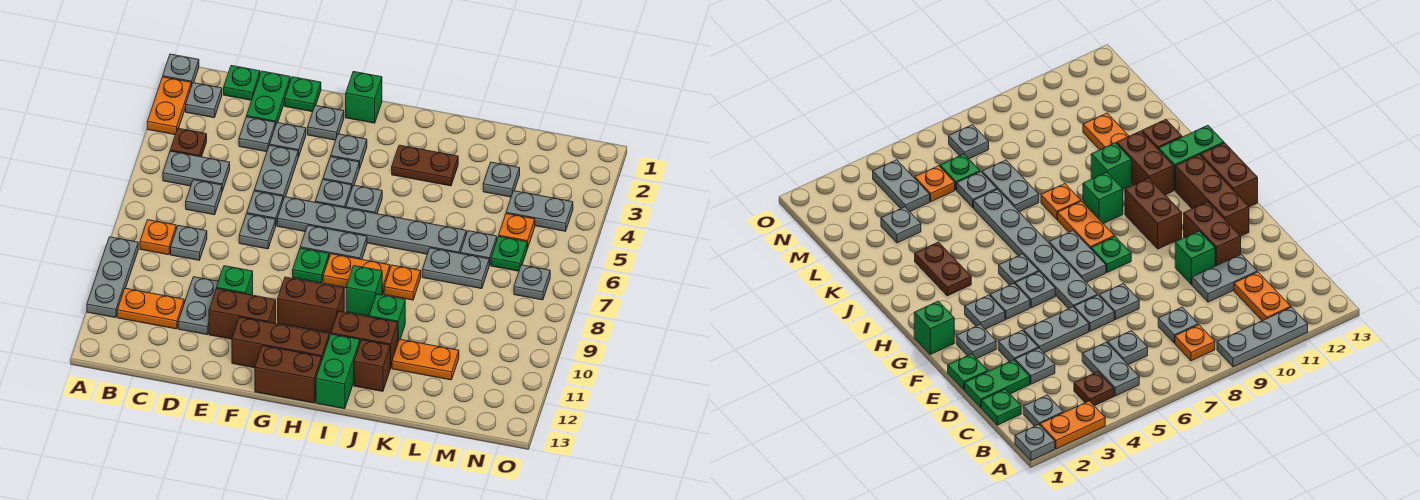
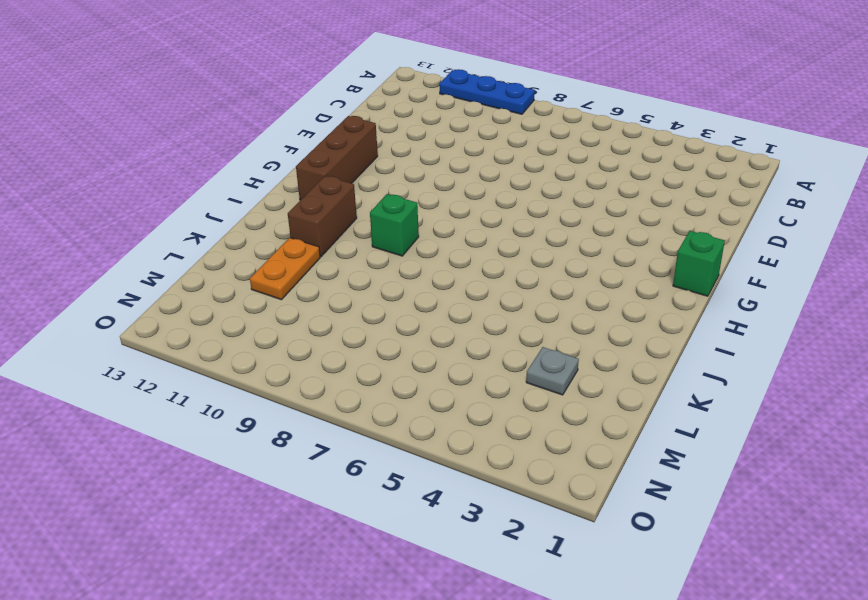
blue 1x3 plate [439,69,535,114] -> grey 1x3 plate [87,237,138,318]
none -> grey 1x1 plate [163,54,199,86]
none -> orange 1x2 plate [147,77,191,135]
none -> grey 1x1 plate [186,83,222,118]
none -> brown 1x1 plate [170,128,207,157]

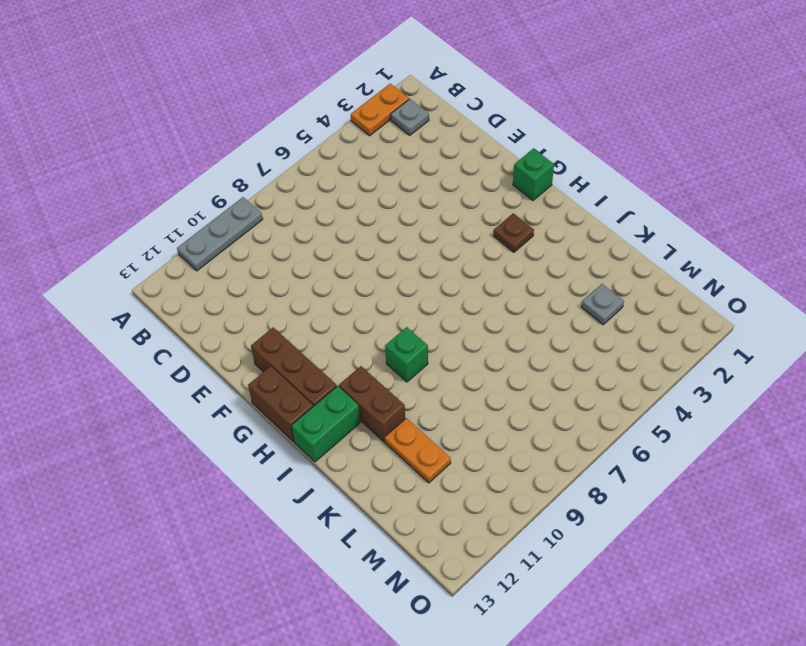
brown 1x1 plate [493,213,534,252] -> brown 1x1 plate moved to [170,128,207,157]
none -> grey 1x1 plate [163,54,199,86]
none -> grey 1x2 plate [163,151,230,191]
none -> orange 1x1 plate [140,220,176,255]
none -> orange 1x2 plate [117,288,184,329]

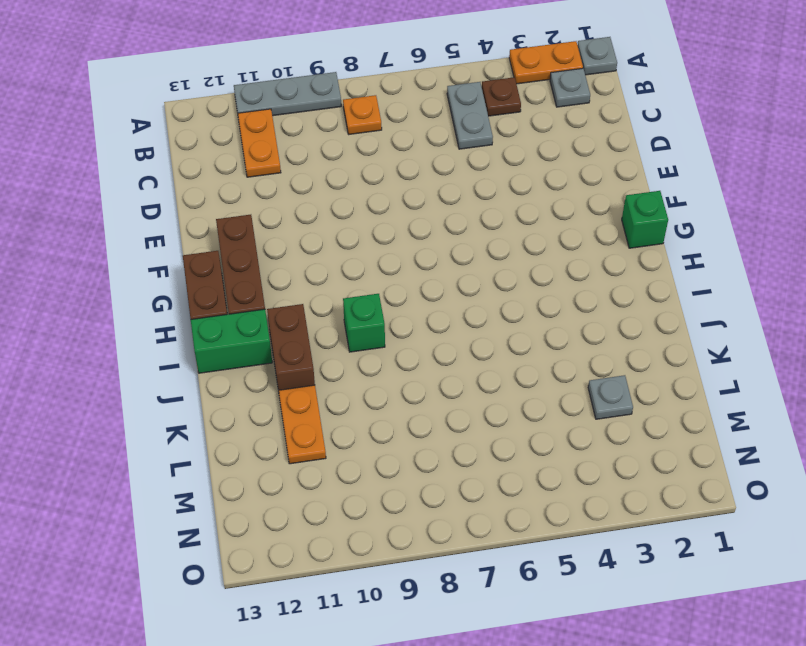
none -> green 1x1 plate [224,66,260,100]
none -> grey 1x1 plate [186,180,222,215]
none -> grey 1x1 plate [171,225,207,260]
none -> green 1x2 plate [247,71,290,126]

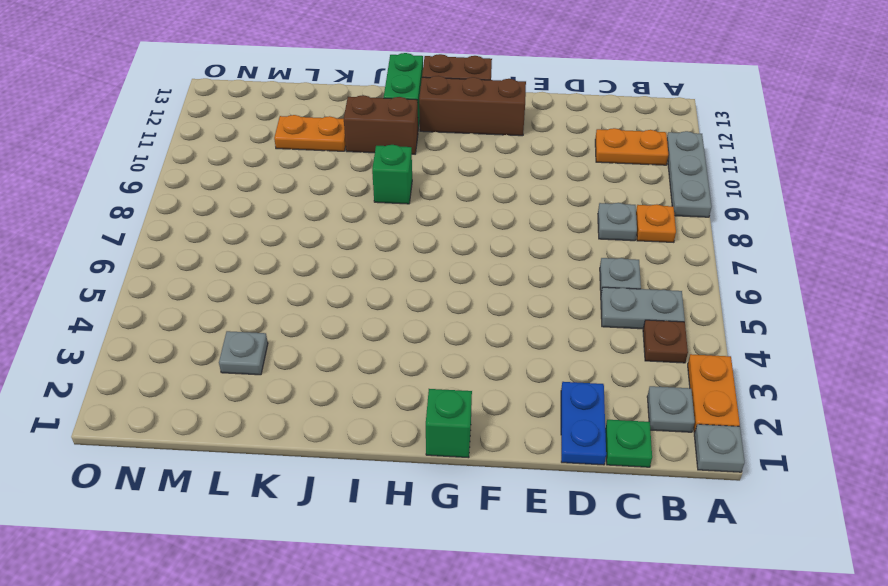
blue 1x2 plate [561,382,606,465] -> green 1x2 plate [247,71,290,126]
none -> grey 1x1 plate [239,117,275,152]
none -> grey 1x2 plate [178,277,218,335]
none -> green 1x1 plate [285,77,321,112]
none -> grey 1x1 plate [270,123,306,157]

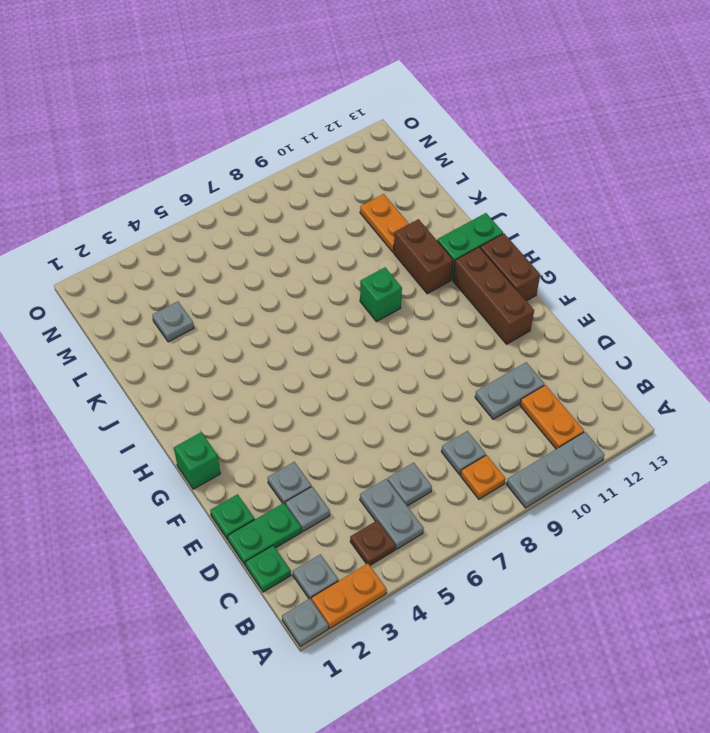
none -> grey 1x2 plate [254,145,298,200]
none -> grey 1x1 plate [247,191,283,224]
none -> grey 1x1 plate [239,214,276,249]
none -> green 1x1 brick [217,266,253,295]

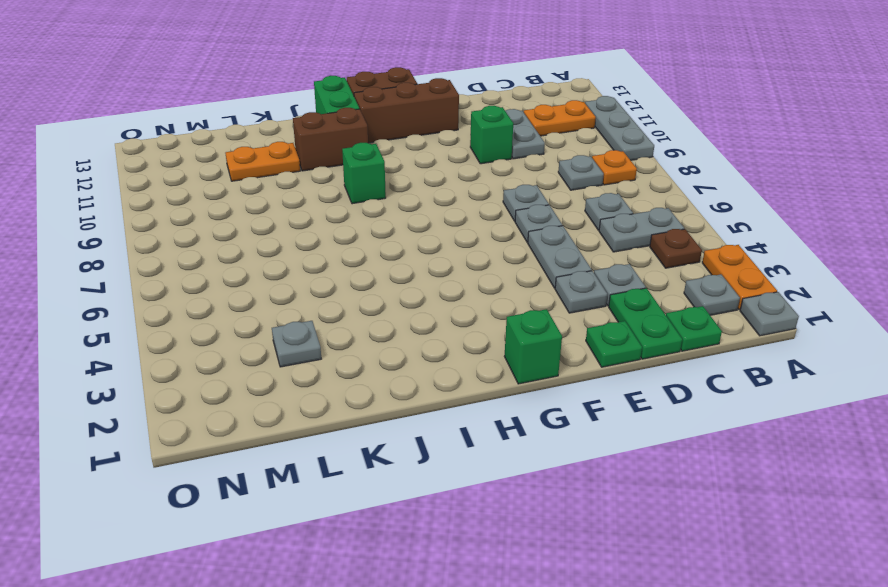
none -> brown 1x2 brick [209,289,276,339]
none -> grey 1x1 plate [308,105,344,140]
none -> grey 1x6 plate [277,197,466,254]
none -> grey 1x1 plate [331,134,367,169]

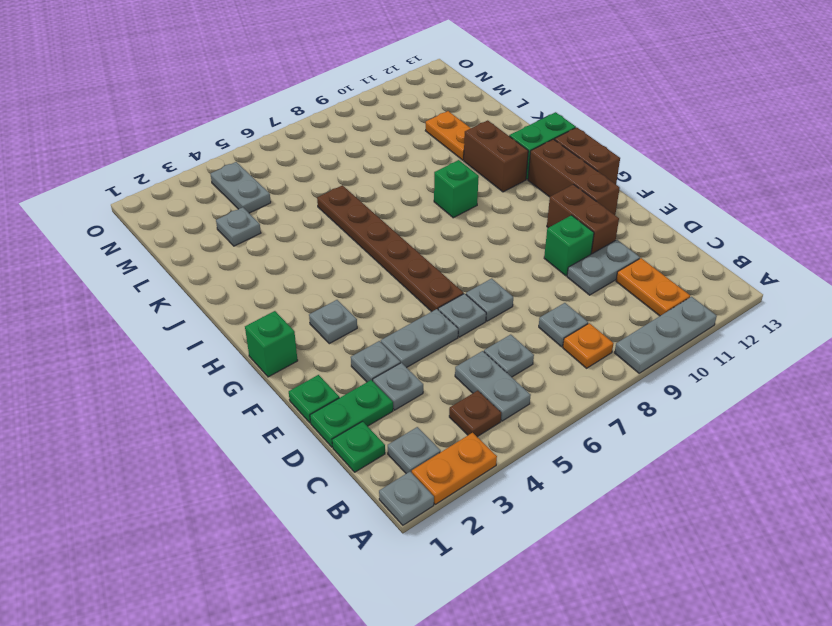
brown 1x6 plate [317,185,464,312] -> grey 1x6 plate [277,197,466,254]
none -> grey 1x1 plate [308,105,344,140]
none -> grey 1x1 plate [323,157,359,187]
none -> grey 1x1 plate [315,180,352,208]
none -> grey 1x2 plate [300,225,367,259]

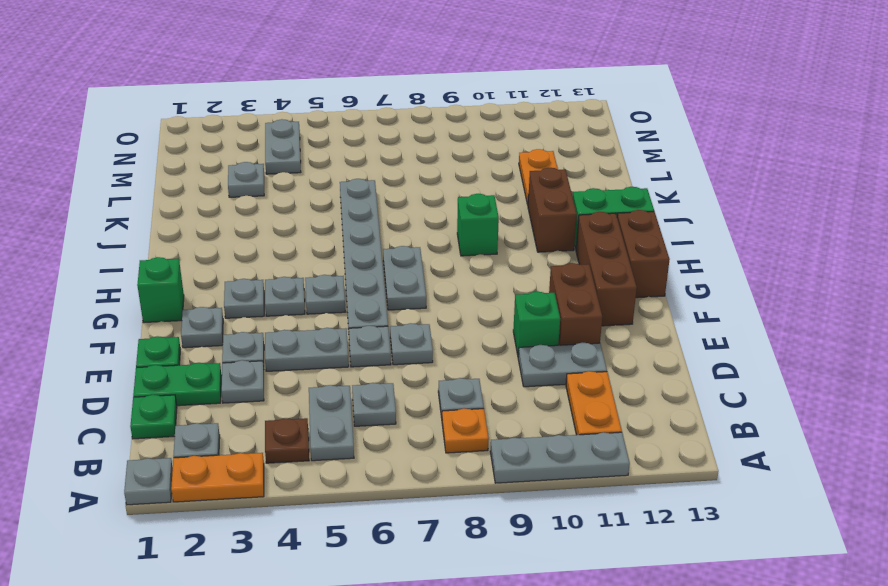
none -> green 1x1 plate [293,248,329,283]
none -> brown 1x2 brick [278,277,344,333]
none -> grey 1x1 plate [346,185,382,214]
none -> orange 1x2 plate [323,254,390,295]

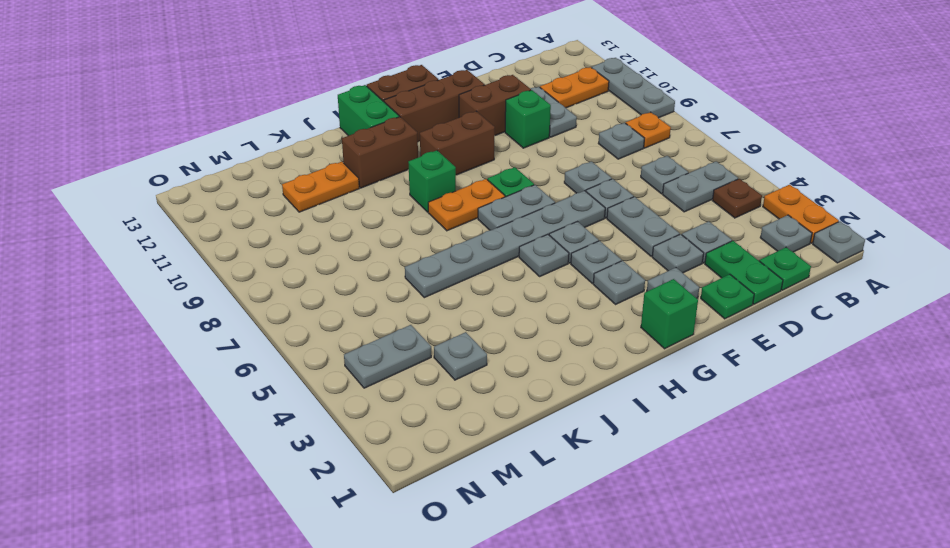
none -> brown 1x2 plate [392,145,458,186]
none -> orange 1x1 plate [384,265,421,300]
none -> green 1x1 brick [369,294,405,341]
none -> brown 1x1 brick [354,340,390,392]

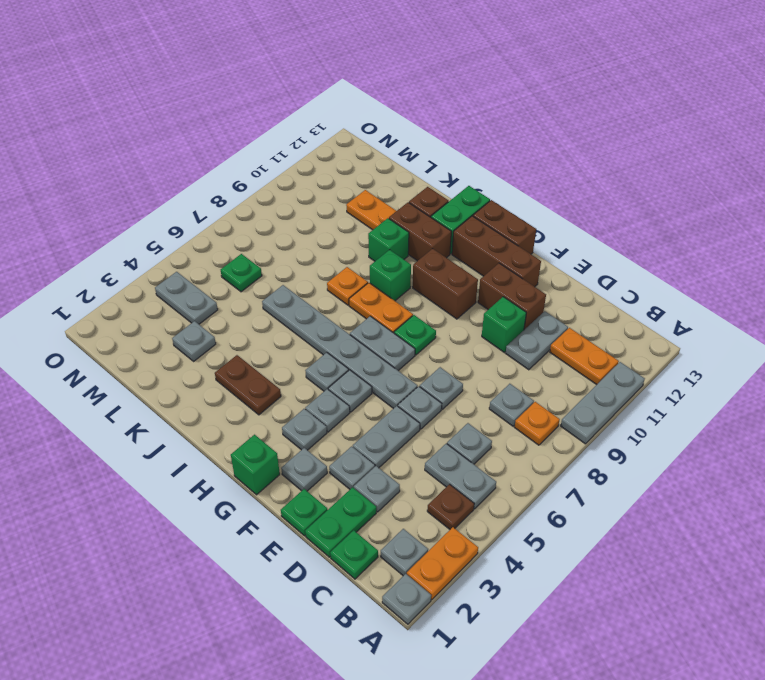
none -> grey 1x2 plate [422,248,489,289]
none -> grey 1x1 plate [461,231,497,266]
none -> orange 1x1 plate [499,214,535,248]
none -> grey 1x1 plate [514,265,550,300]

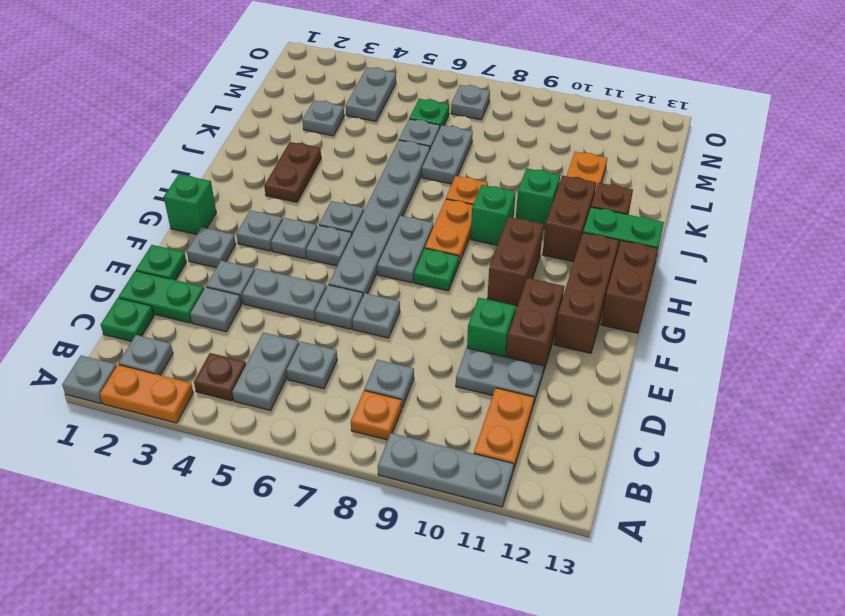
none -> orange 1x1 plate [499,214,535,248]

